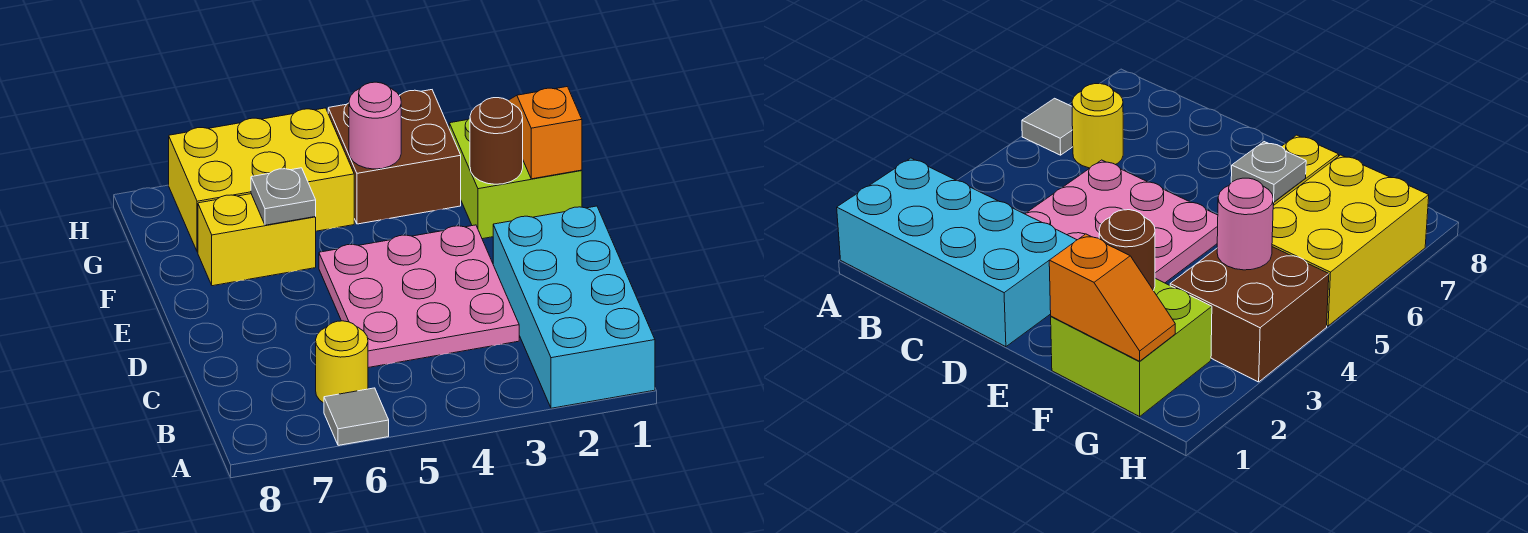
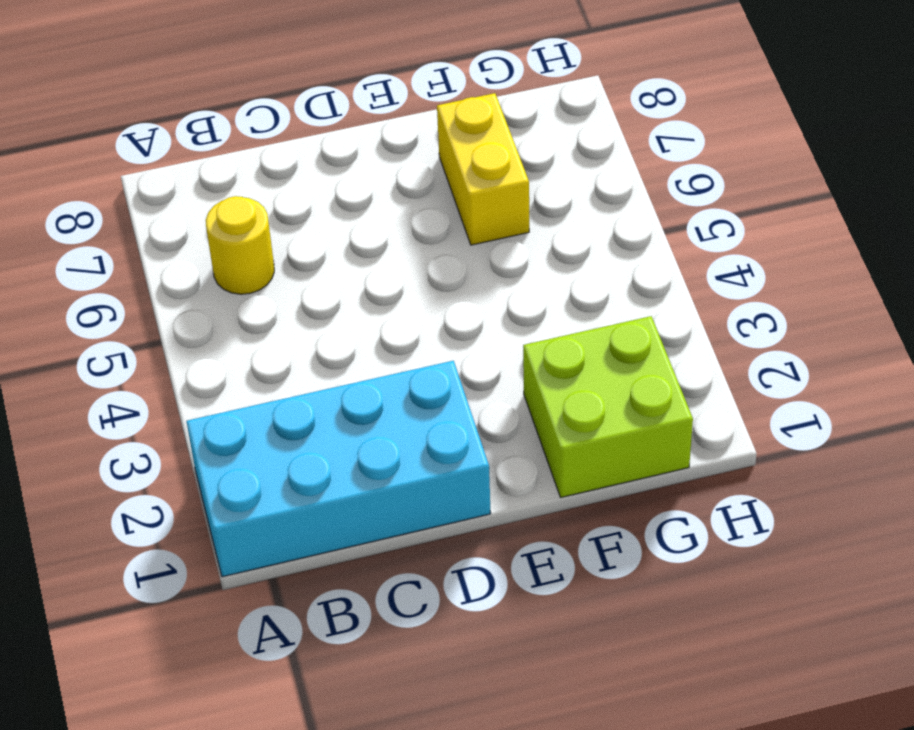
none -> grey 1x1 tile [324,388,389,445]
none -> pink 3x3 plate [319,225,519,368]
none -> brown 2x2 brick [328,90,461,224]

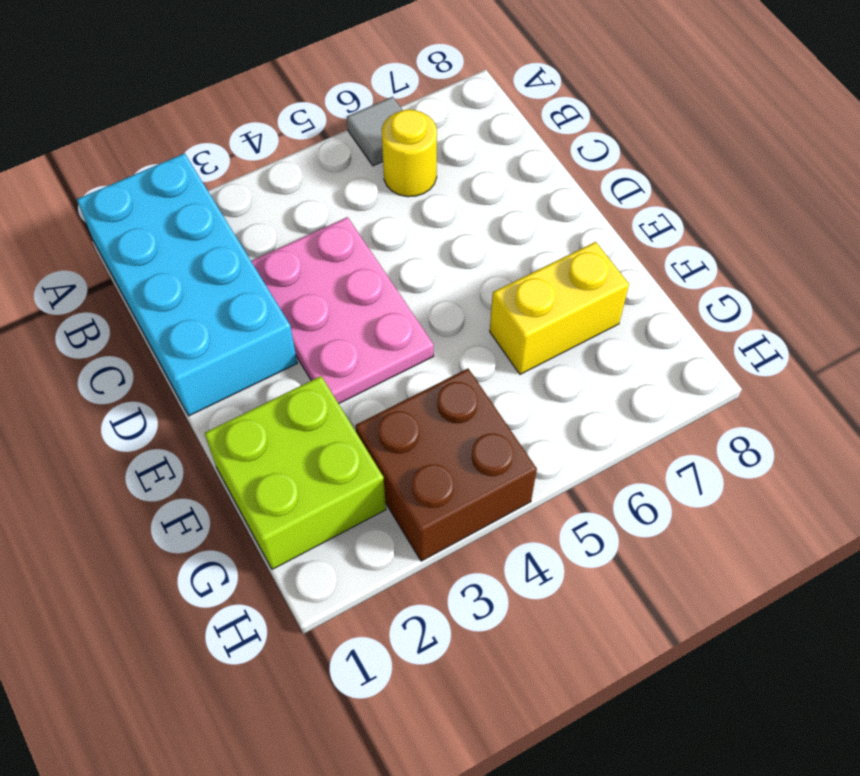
pink 2x3 plate [251,217,434,404] -> pink 3x3 plate [319,225,519,368]
none -> yellow 2x3 brick [169,108,354,252]
none -> orange 1x2 slope [508,87,582,179]
none -> brown 1x1 round brick [470,98,523,184]

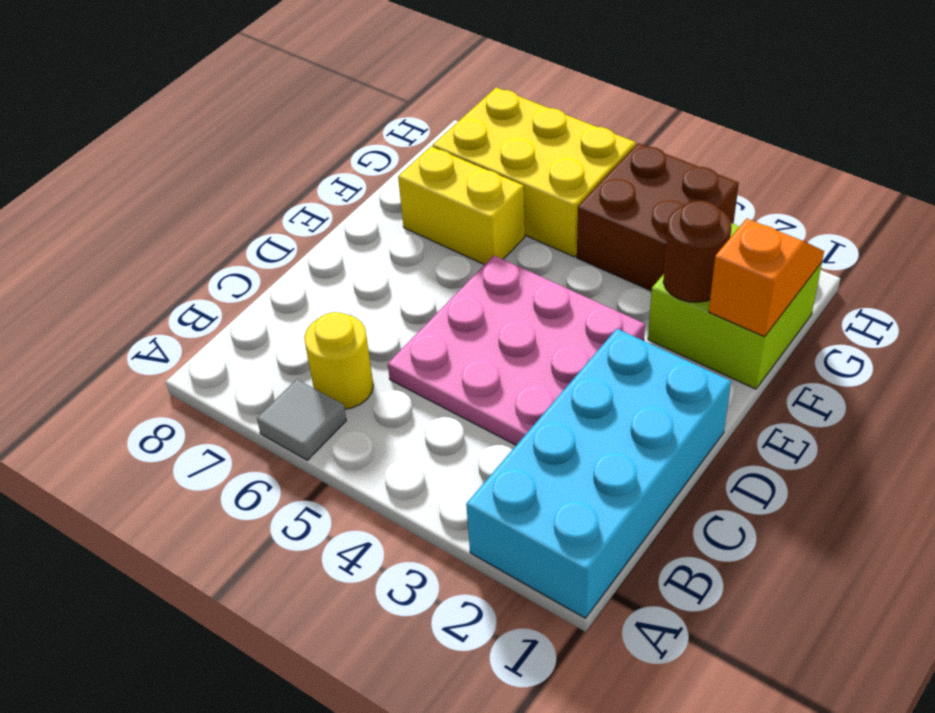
none -> grey 1x1 plate [251,168,316,225]
none -> pink 1x1 round brick [349,82,401,169]

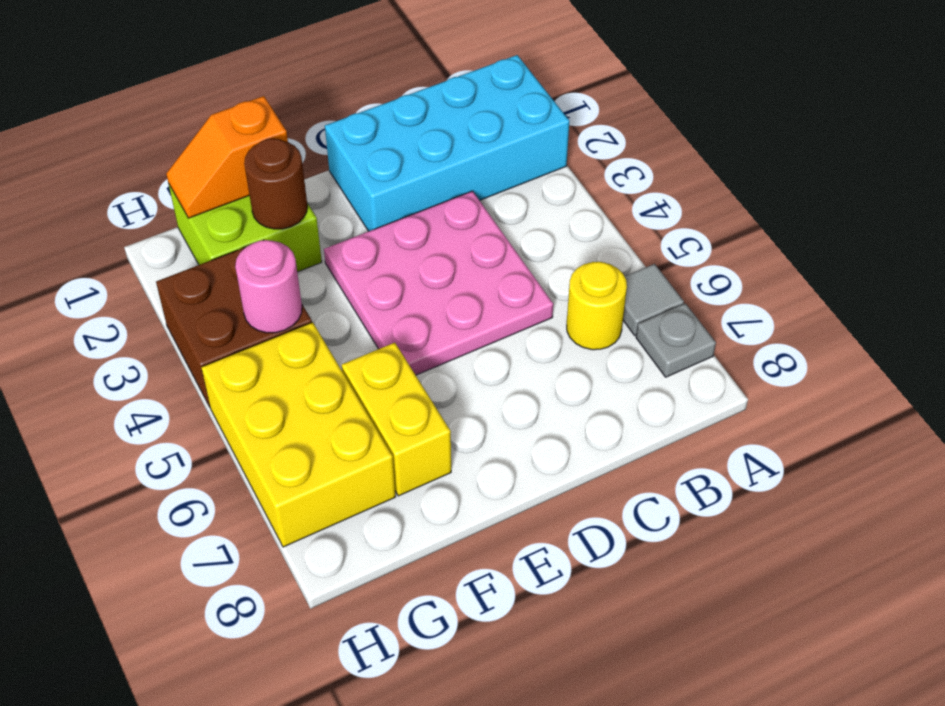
grey 1x1 plate [636,303,716,377] -> grey 1x1 plate moved to [251,168,316,225]

